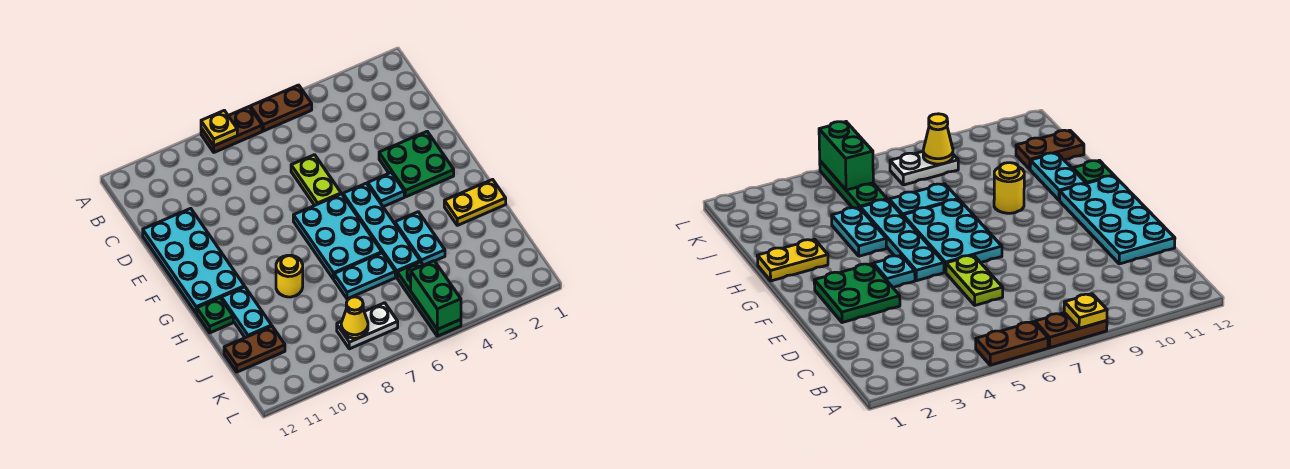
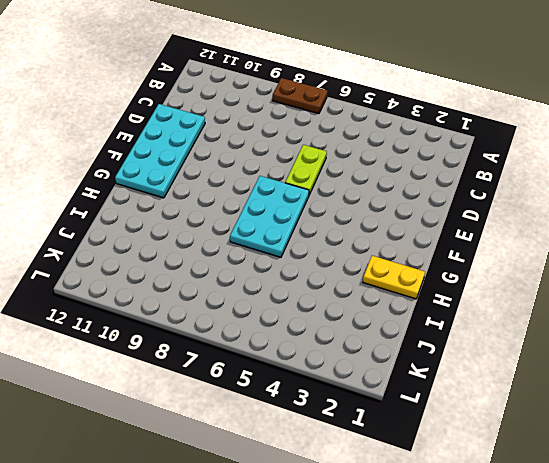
none -> brown 1x2 plate [250,85,312,131]
none -> green 2x2 plate [379,132,454,197]
none -> cyan 1x1 plate [368,173,404,207]

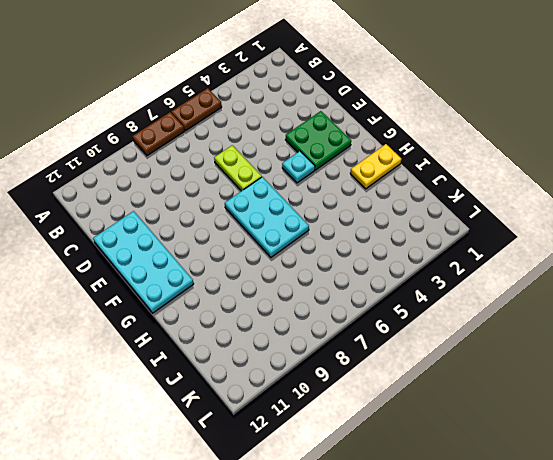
none -> cyan 1x4 plate [343,183,420,277]
none -> cyan 1x2 plate [395,212,445,265]
none -> yellow 1x1 round brick [276,255,303,297]

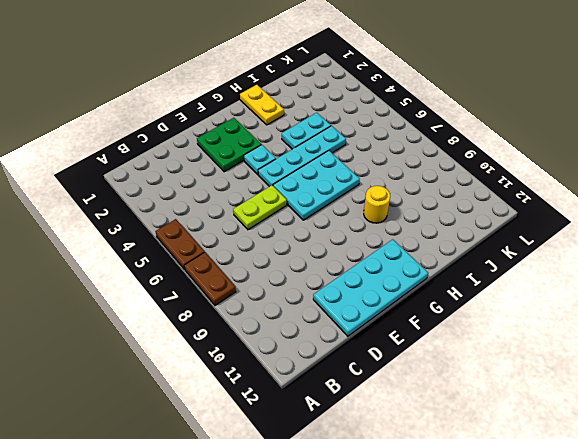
none -> cyan 1x2 plate [222,287,272,338]
none -> green 1x1 plate [197,298,233,333]
none -> cyan 1x2 plate [334,253,395,299]

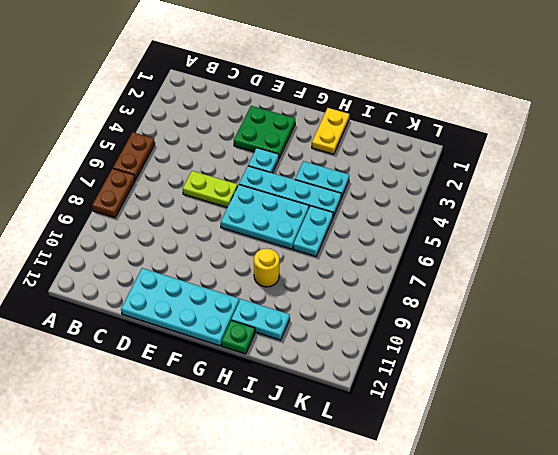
none -> green 1x3 plate [397,262,461,336]
none -> brown 1x2 plate [224,326,285,372]
none -> white 1x2 plate [337,303,398,349]

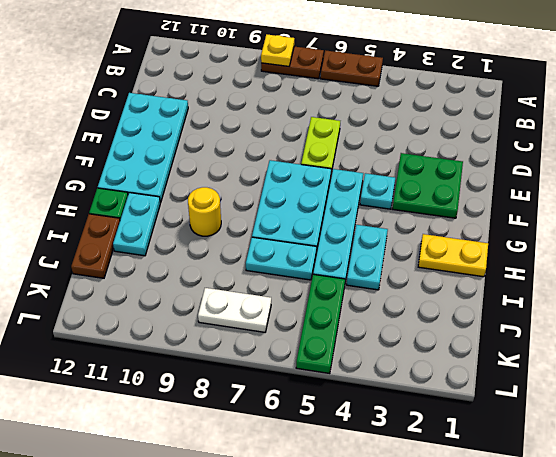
brown 1x2 plate [71,214,120,278] -> brown 1x2 plate turned to [224,326,285,372]
none -> green 1x2 brick [411,261,461,329]
none -> yellow 1x1 cone [341,297,368,338]

